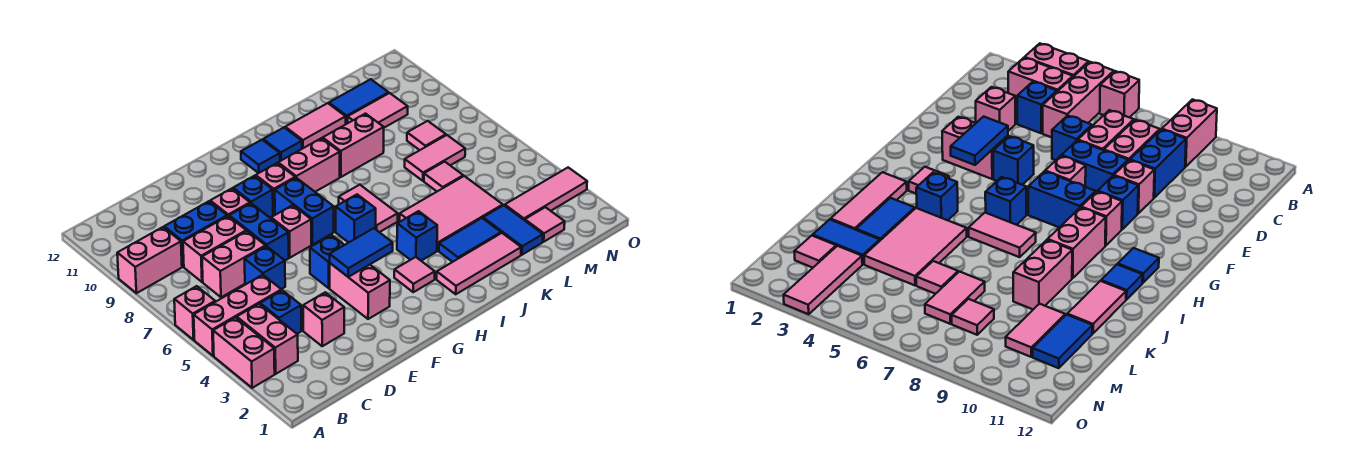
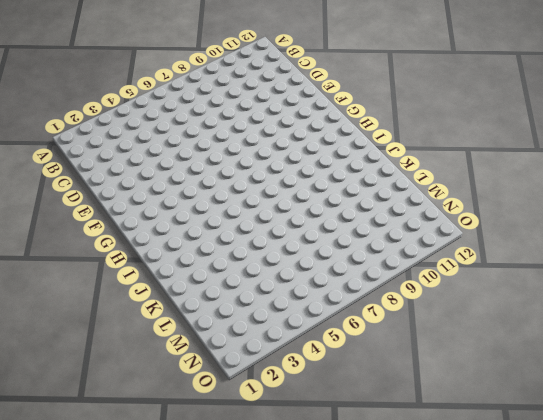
none -> pink 1x2 brick [213,317,275,388]
none -> pink 1x3 brick [194,275,281,356]
none -> pink 1x1 brick [174,286,215,340]
none -> pink 1x2 brick [117,227,182,293]

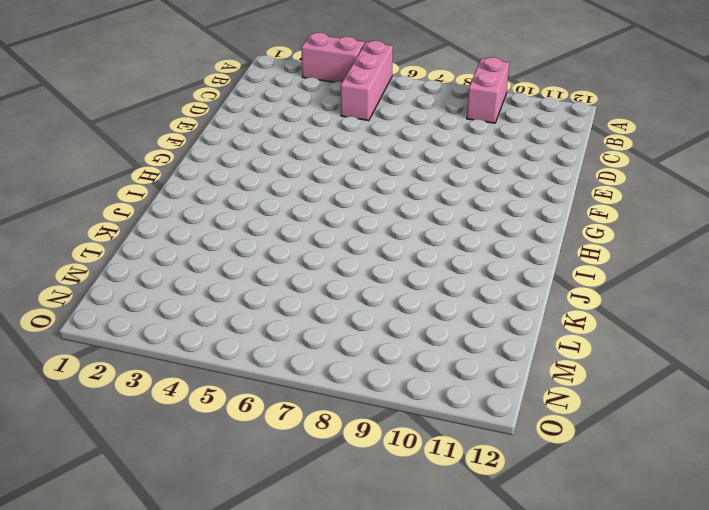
none -> pink 1x1 brick [174,286,215,340]
none -> pink 1x2 brick [237,304,298,374]
none -> blue 1x1 brick [260,290,301,334]
none -> pink 1x2 brick [202,231,266,297]

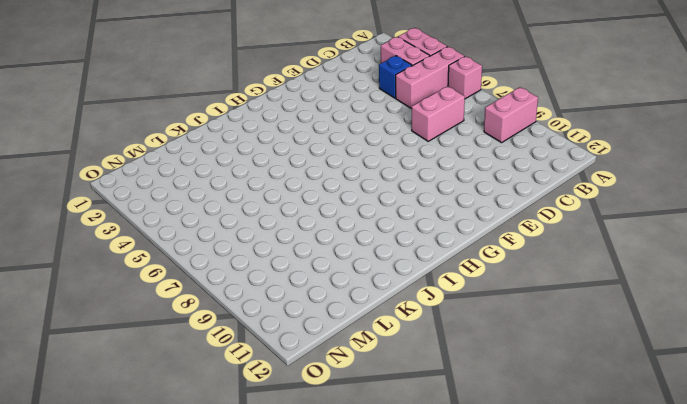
none -> pink 1x2 brick [183,216,246,282]
none -> blue 1x2 brick [164,201,227,267]
none -> pink 1x1 brick [303,292,344,346]
none -> blue 1x1 brick [245,246,285,289]

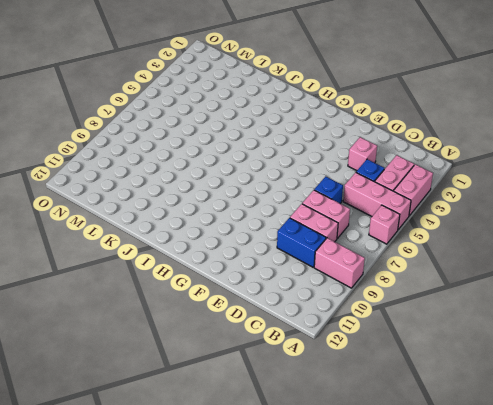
none -> blue 1x2 brick [229,203,289,260]
none -> pink 1x1 brick [210,189,250,216]
none -> pink 1x2 brick [330,263,390,319]
none -> blue 1x1 brick [310,235,344,288]

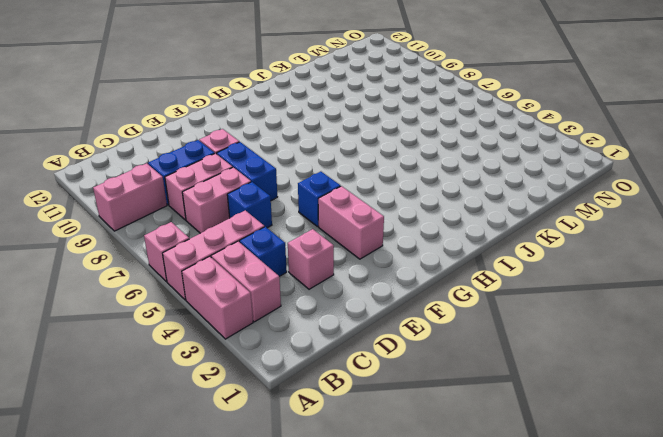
none -> pink 1x1 brick [271,205,311,258]
none -> blue 1x1 brick [233,176,273,217]
none -> blue 1x2 brick [275,178,334,245]
none -> pink 1x1 brick [256,163,295,215]

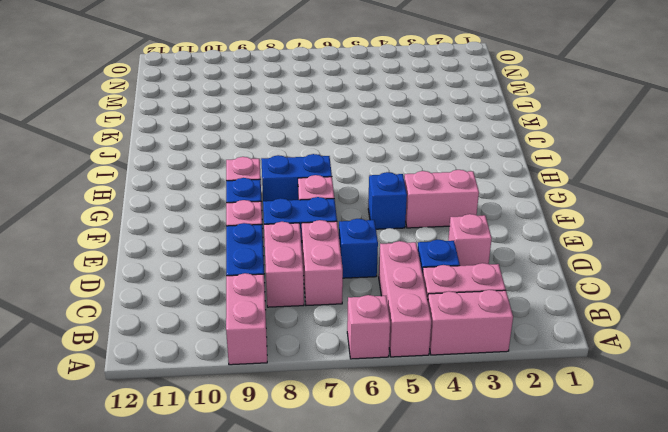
none -> pink 1x1 tile [394,257,435,292]
none -> blue 1x1 brick [336,195,376,243]
none -> pink 1x2 brick [278,138,340,192]
none -> blue 1x1 tile [241,140,280,173]

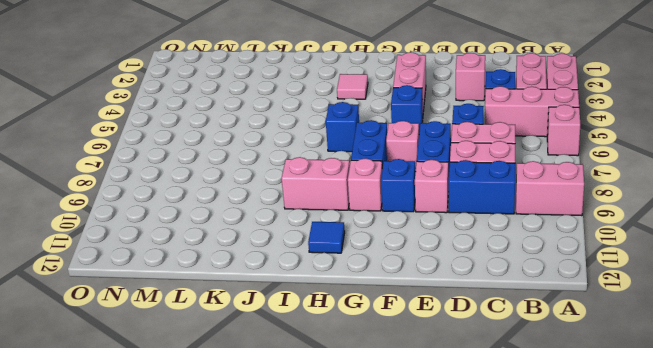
none -> pink 1x3 tile [437,233,521,294]
none -> blue 1x1 brick [397,211,437,261]
none -> pink 1x2 tile [339,185,398,232]
none -> blue 1x1 tile [263,127,302,161]

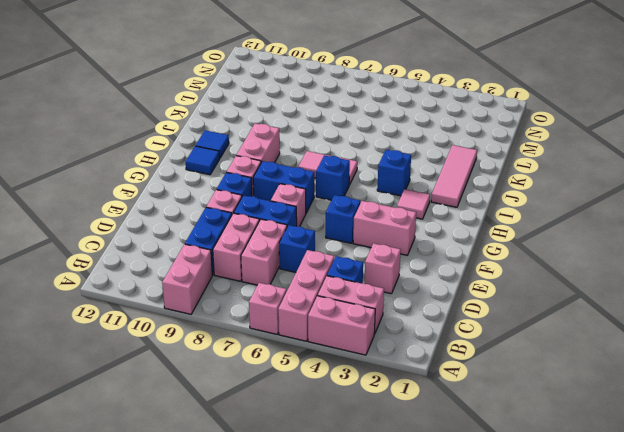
none -> blue 1x2 tile [439,218,501,262]
none -> pink 2x3 tile [400,176,503,251]
none -> pink 1x2 brick [323,114,384,177]
none -> pink 1x2 tile [285,103,346,148]

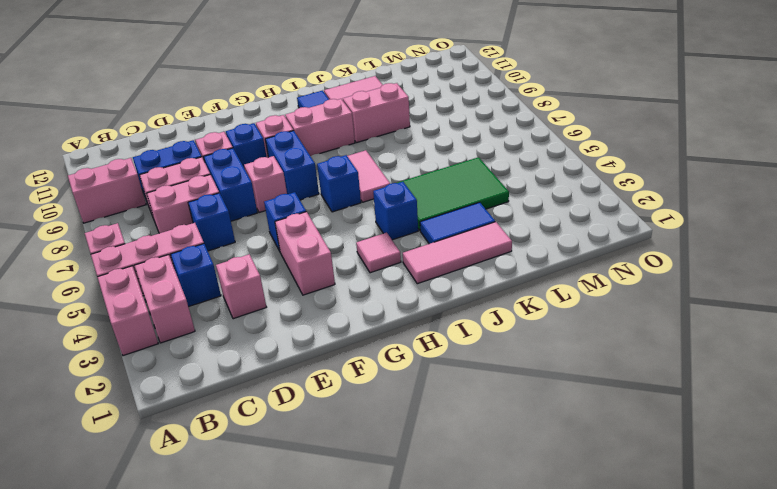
green 2x3 tile [397,157,509,230] -> pink 2x3 tile [400,176,503,251]
none -> blue 1x1 tile [241,140,280,173]
none -> blue 1x2 tile [483,205,543,255]
none -> pink 1x1 tile [424,162,463,191]
none -> pink 1x2 tile [405,135,465,181]

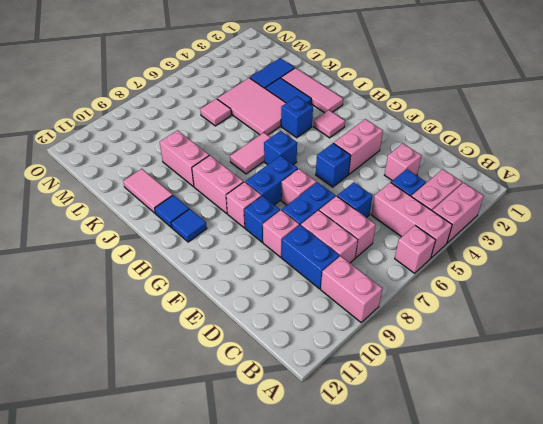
none -> pink 1x2 tile [405,135,465,181]
none -> pink 1x2 tile [348,93,408,128]
none -> blue 1x2 tile [329,79,389,124]
none -> pink 1x1 tile [525,207,565,242]

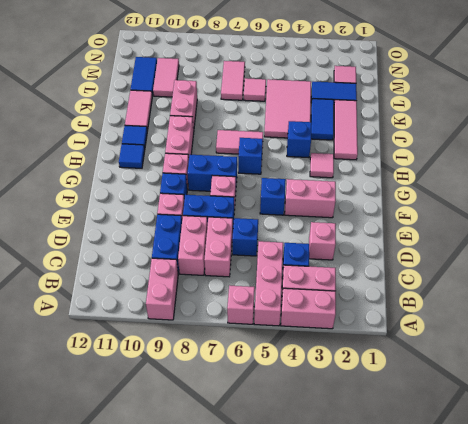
none -> pink 1x3 tile [505,168,587,220]
none -> pink 1x1 tile [407,121,446,150]
none -> blue 1x2 tile [329,228,393,277]

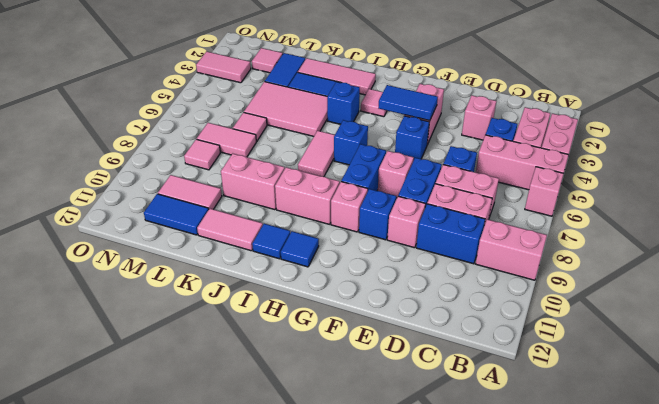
pink 1x2 tile [196,51,251,83] -> pink 1x3 tile [505,168,587,220]

